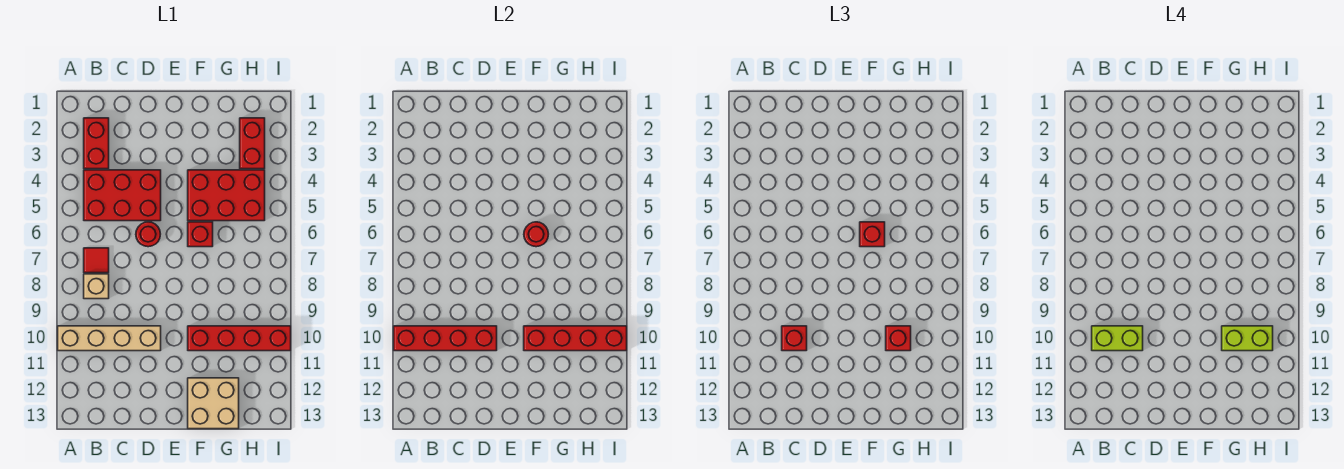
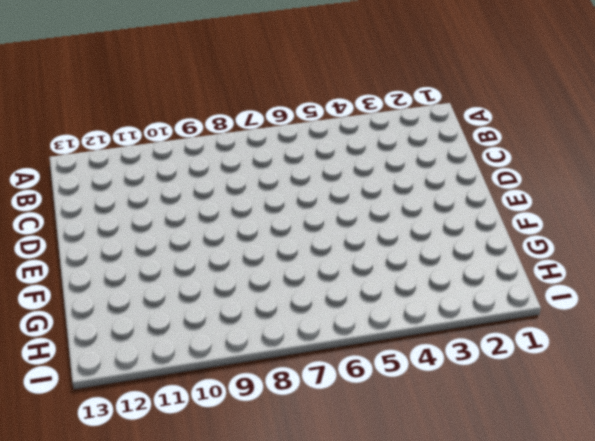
none -> tan 1x4 brick [58,326,161,351]
none -> red 1x2 brick [84,118,109,169]
none -> red 2x3 brick [84,170,161,221]

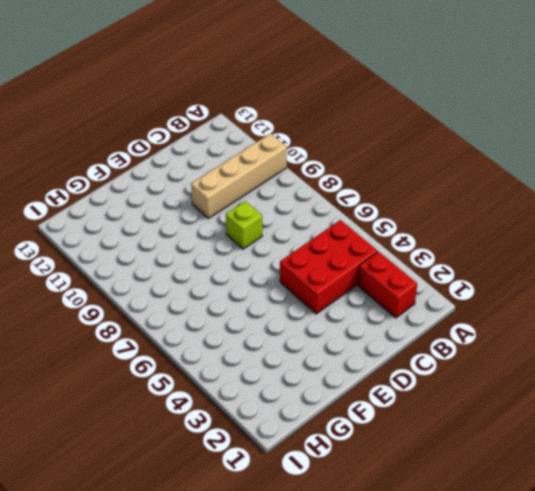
lime 1x1 brick [226,201,262,249] -> none
none -> red 1x1 tile [84,248,109,273]
none -> tan 1x1 brick [84,274,109,299]
none -> red 1x1 round brick [136,222,160,247]

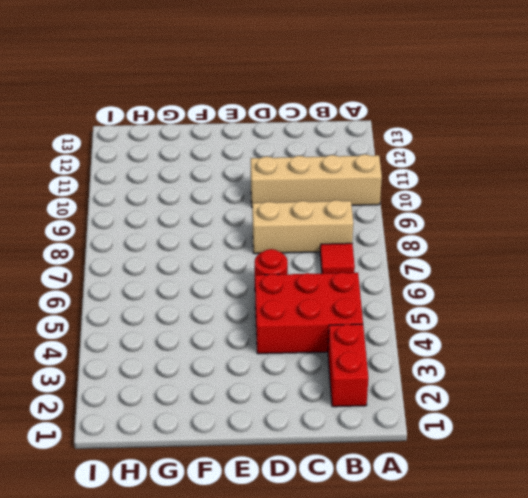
tan 1x3 brick [252,200,353,254] -> tan 1x1 brick [84,274,109,299]
none -> red 2x3 brick [188,170,265,221]
none -> red 1x1 brick [188,222,213,247]
none -> red 1x4 brick [188,326,291,351]

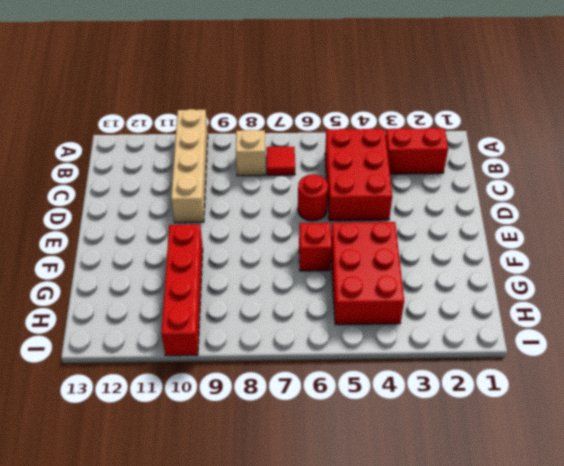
none -> tan 2x2 brick [188,378,239,429]
none -> red 1x2 brick [240,118,265,169]
none -> red 1x4 brick [394,326,497,351]

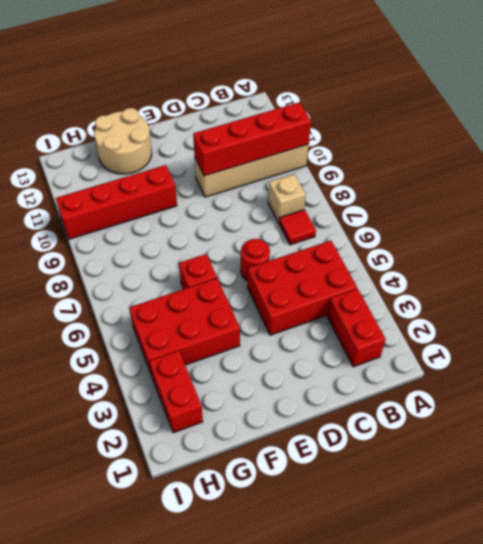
tan 2x2 round brick [94,108,152,174] -> tan 2x2 brick [188,378,239,429]
none -> red 1x1 round brick [524,222,548,247]
none -> red 1x4 brick [524,326,627,351]
none -> red 1x1 brick [782,326,807,351]

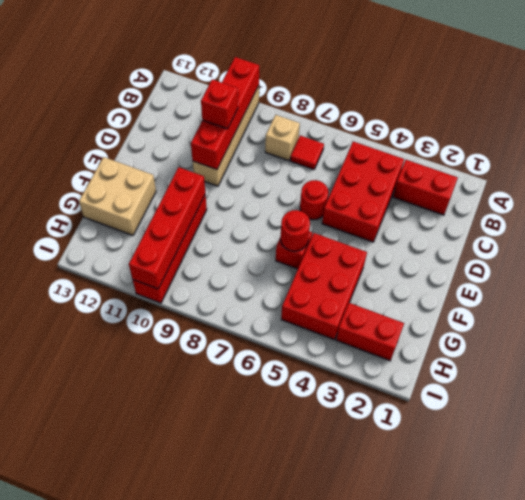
none -> red 1x1 brick [860,222,885,247]
none -> red 1x1 brick [886,326,911,351]
none -> lime 1x2 brick [1092,326,1143,351]

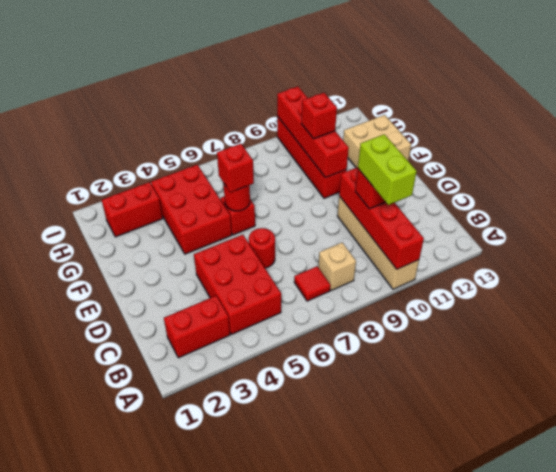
none -> lime 1x2 brick [1222,326,1273,351]

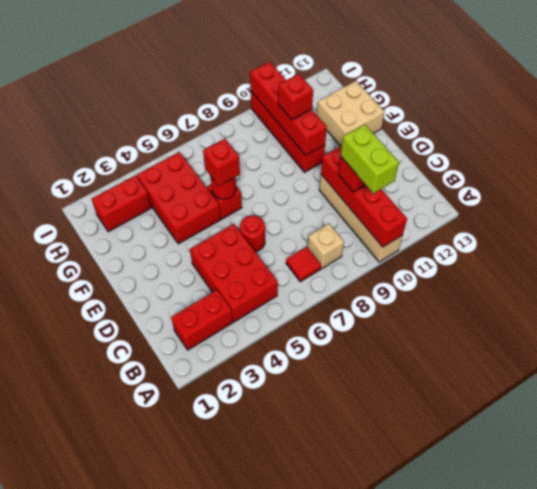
none -> lime 1x2 brick [1222,326,1273,351]

